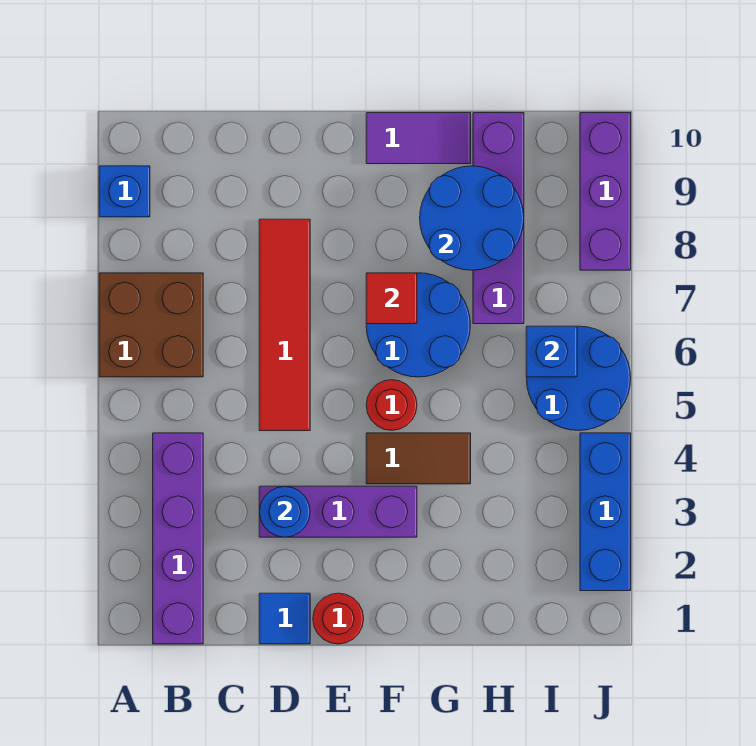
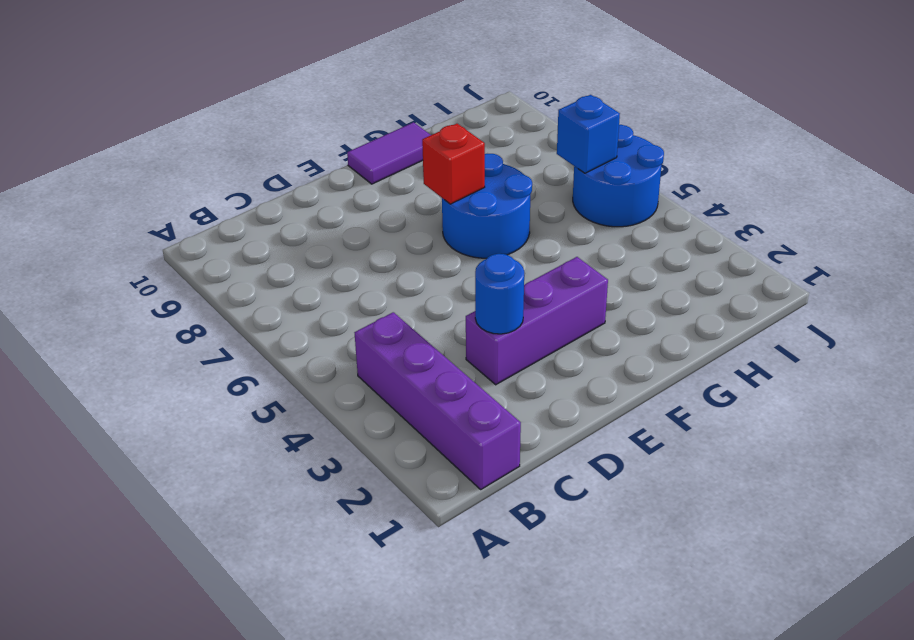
red 1x1 brick [422,124,485,204] -> red 1x1 tile [366,273,417,324]
none -> brown 2x2 brick [99,273,203,377]
none -> blue 1x1 brick [99,166,150,217]
none -> blue 1x1 tile [259,593,310,644]

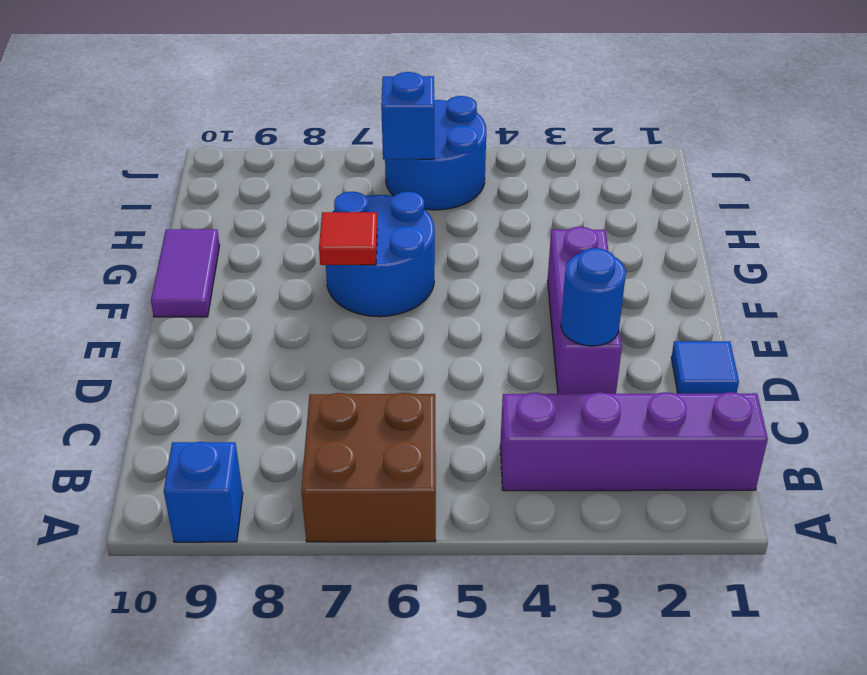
none -> red 1x4 tile [259,219,310,431]
none -> red 1x1 round brick [313,593,364,644]
none -> brown 1x2 tile [366,433,471,484]

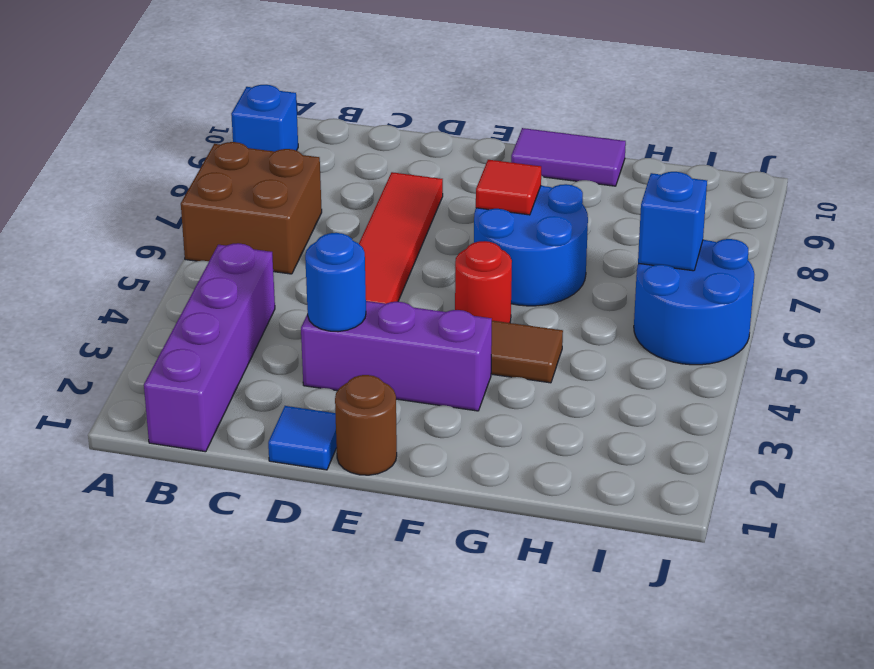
brown 1x1 round brick [335,375,397,475] -> red 1x1 round brick [313,593,364,644]
none -> purple 1x4 brick [473,113,524,324]
none -> blue 1x3 brick [580,433,631,591]
none -> purple 1x3 brick [580,113,631,270]

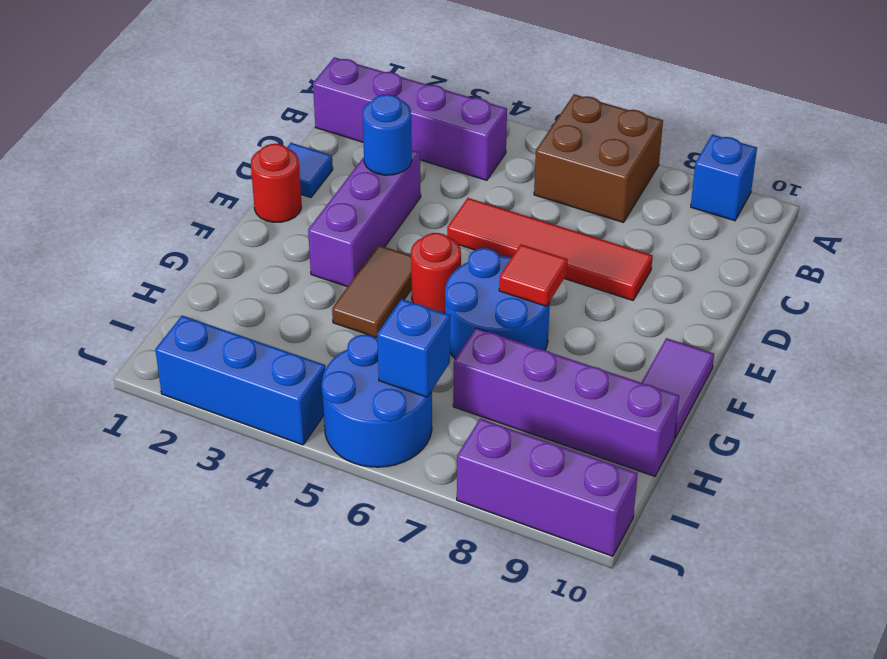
none -> blue 2x2 round brick [420,166,524,270]

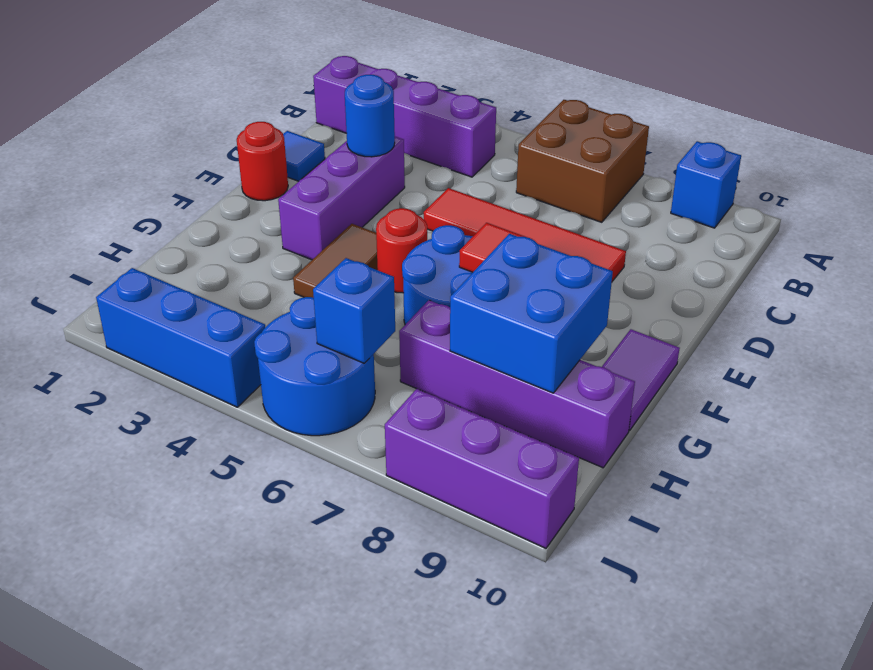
blue 2x2 brick [450,234,613,393] -> blue 2x2 round brick [420,166,524,270]

